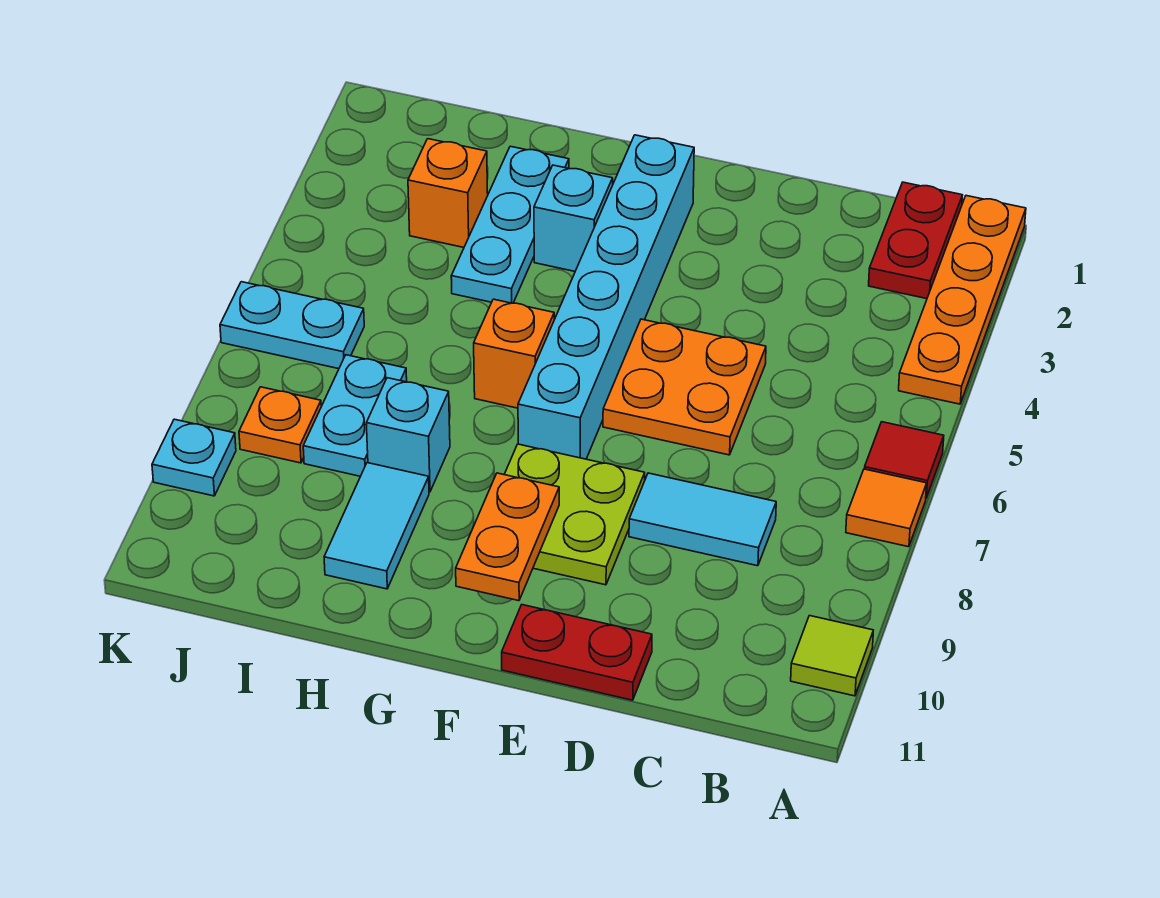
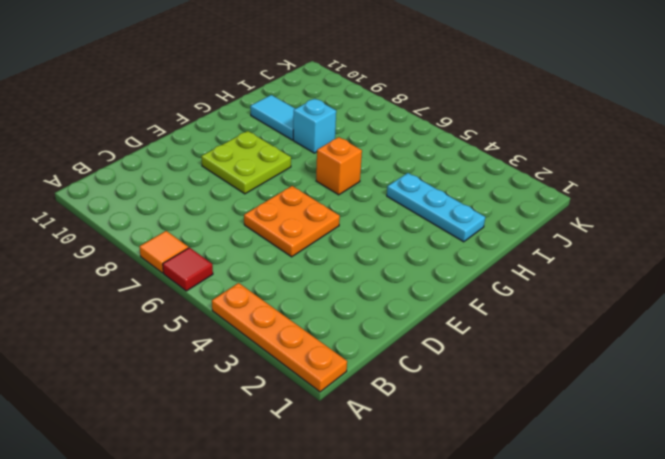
none -> lime 1x1 tile [791,616,873,696]
none -> red 1x2 plate [869,182,962,299]
none -> cyan 1x2 tile [629,473,776,566]

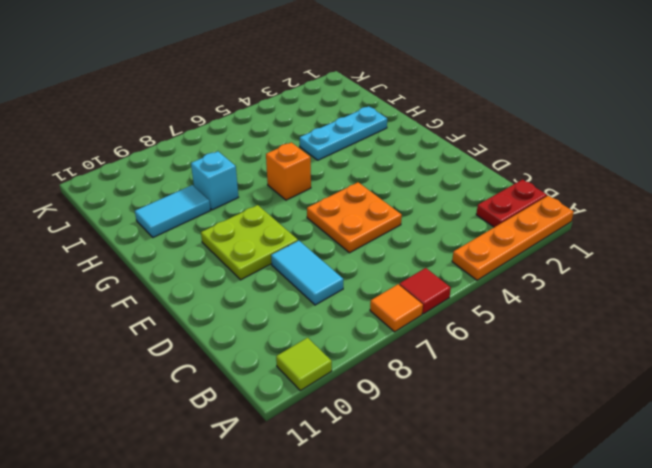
none -> red 1x2 plate [502,605,652,700]
none -> cyan 1x6 brick [518,135,694,459]
none -> cyan 1x1 brick [534,165,613,271]

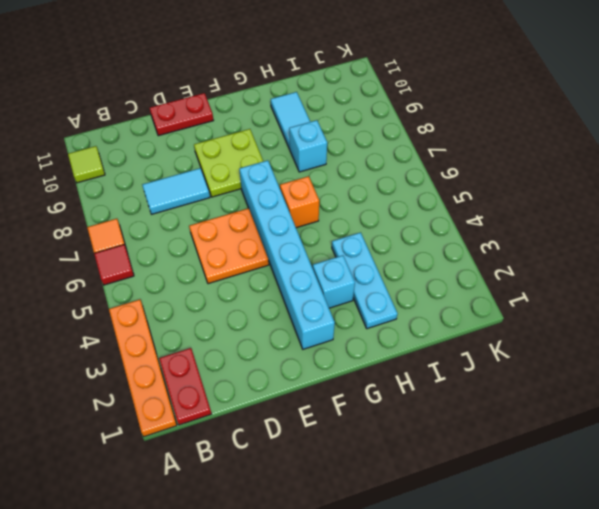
none -> orange 1x1 brick [408,139,488,247]
none -> cyan 1x2 plate [303,355,407,476]
none -> cyan 1x2 plate [220,282,364,369]

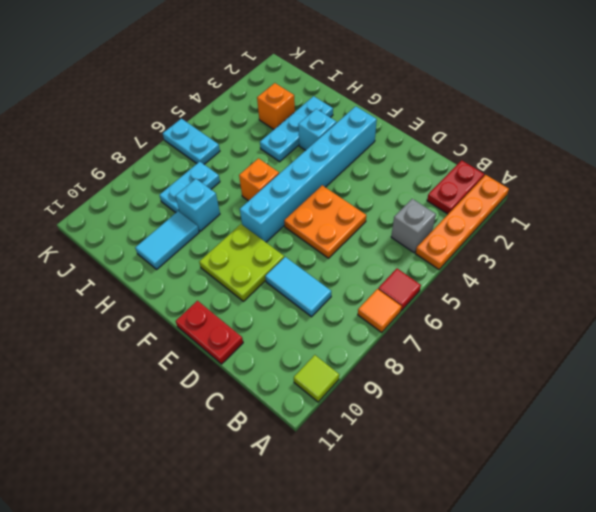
grey 1x1 brick [391,199,436,253] -> none
none -> orange 1x1 plate [239,387,321,463]
none -> cyan 1x1 plate [152,419,236,496]
none -> orange 1x2 plate [456,473,559,601]

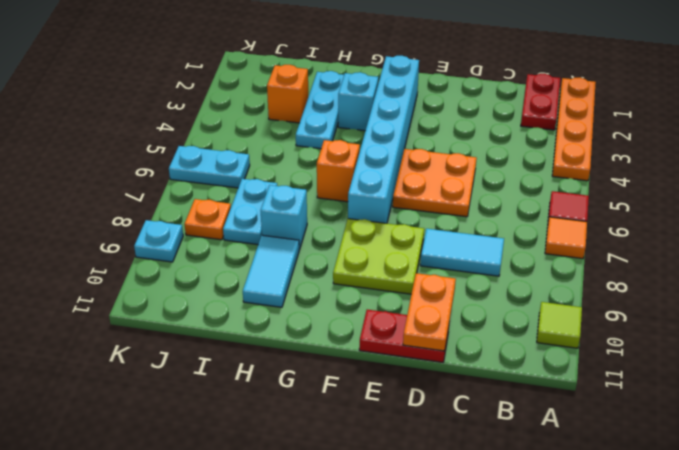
orange 1x2 plate [403,273,456,351] -> orange 1x2 plate moved to [456,473,559,601]

